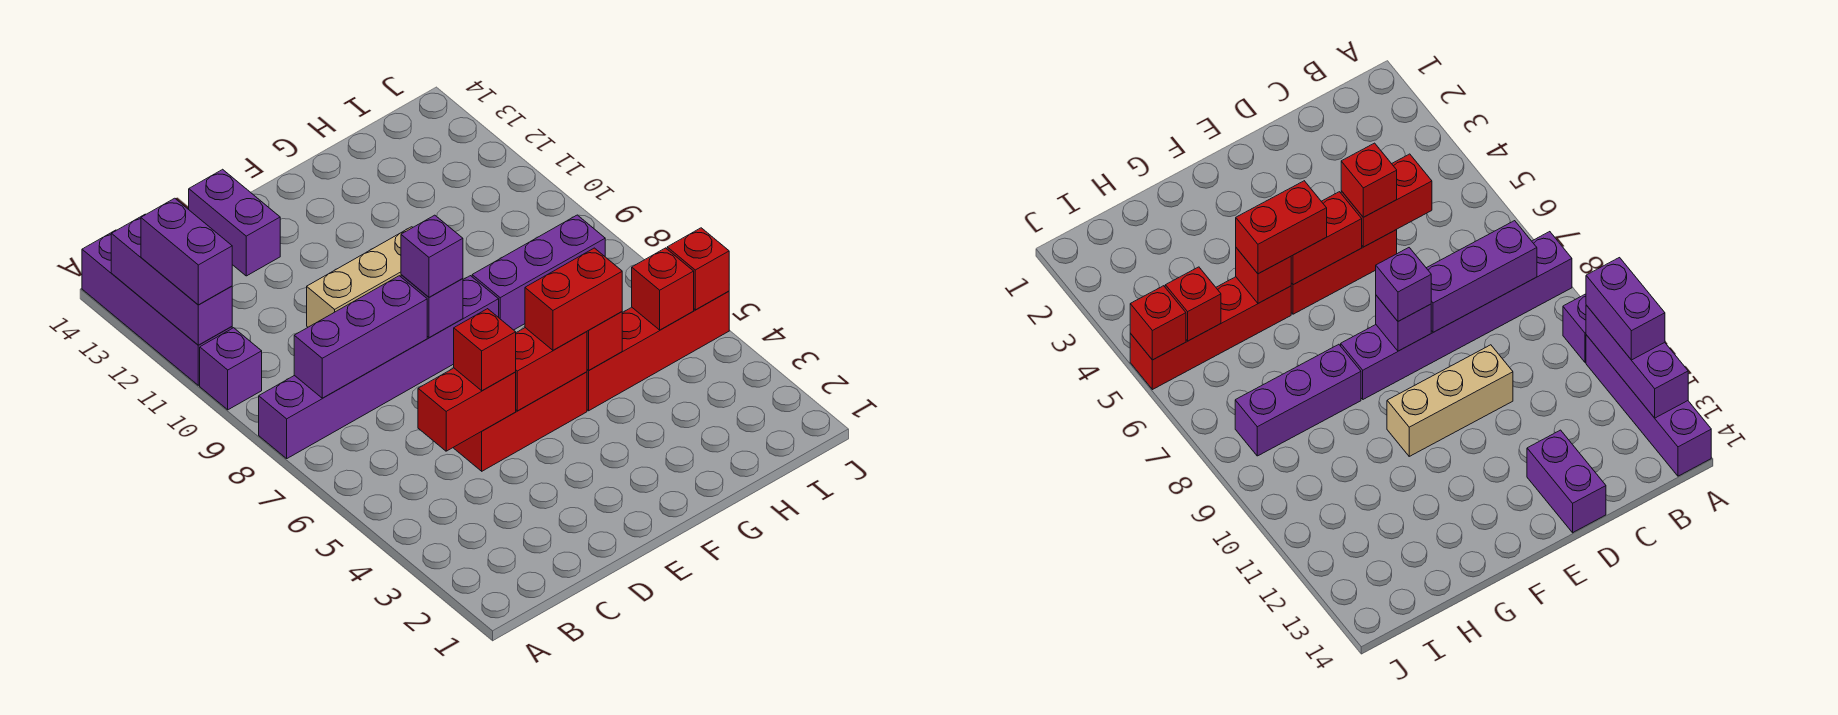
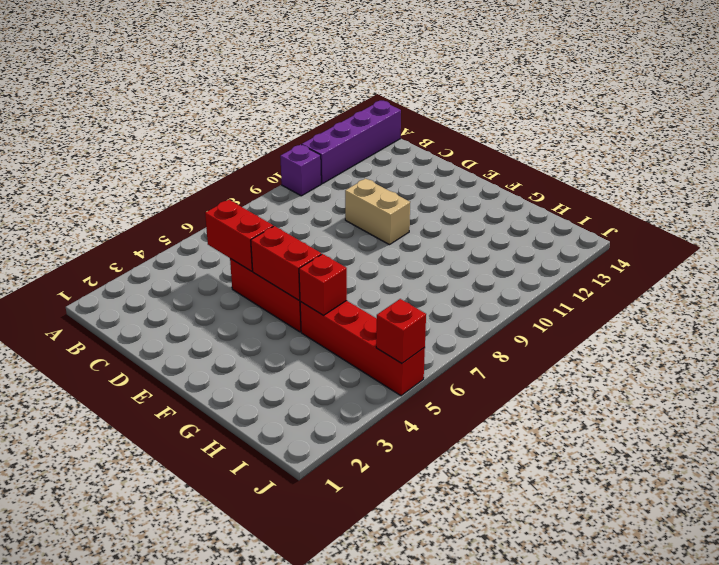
tan 1x2 brick [345,179,410,245] -> tan 1x3 brick [307,227,413,327]
none -> purple 1x6 brick [259,276,499,458]
none -> purple 1x2 brick [189,169,280,276]
none -> purple 1x3 brick [472,215,605,330]

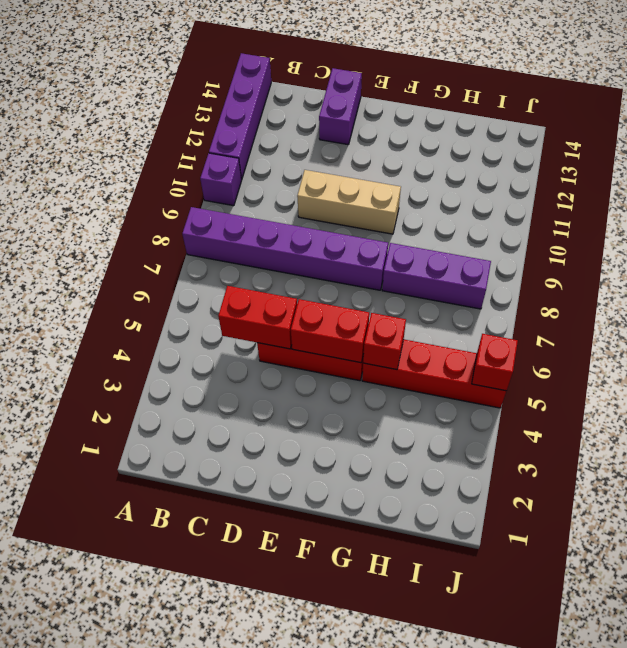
none -> purple 1x3 brick [111,214,232,345]
none -> purple 1x3 brick [294,276,427,398]
none -> purple 1x1 brick [401,275,463,338]

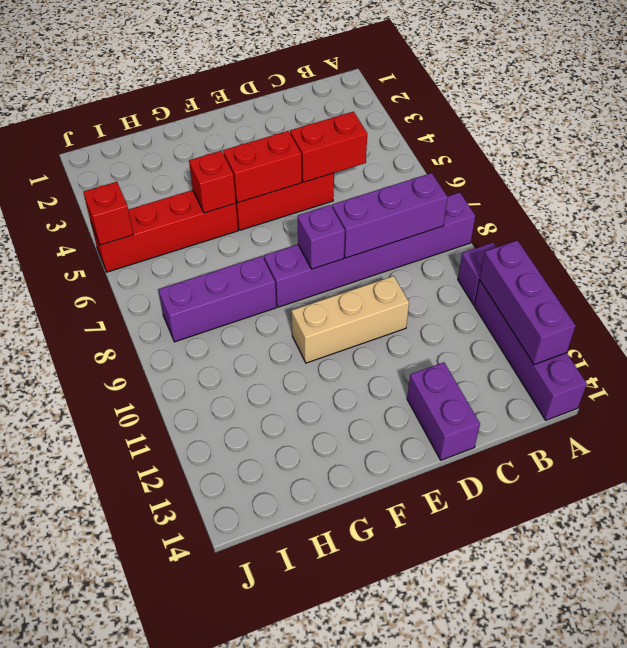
none -> red 1x1 brick [632,248,694,330]
none -> purple 1x2 brick [141,198,232,305]
none -> red 1x1 brick [454,309,516,391]

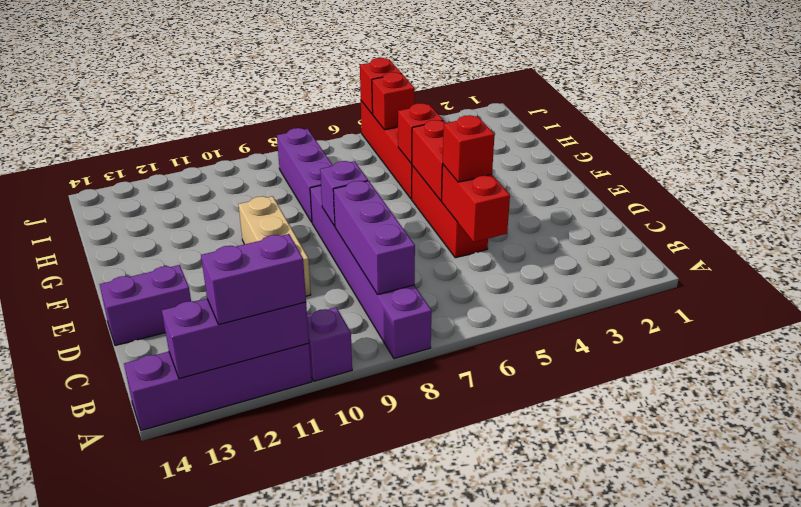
none -> purple 1x1 brick [401,215,463,297]
none -> red 1x2 brick [525,248,622,350]

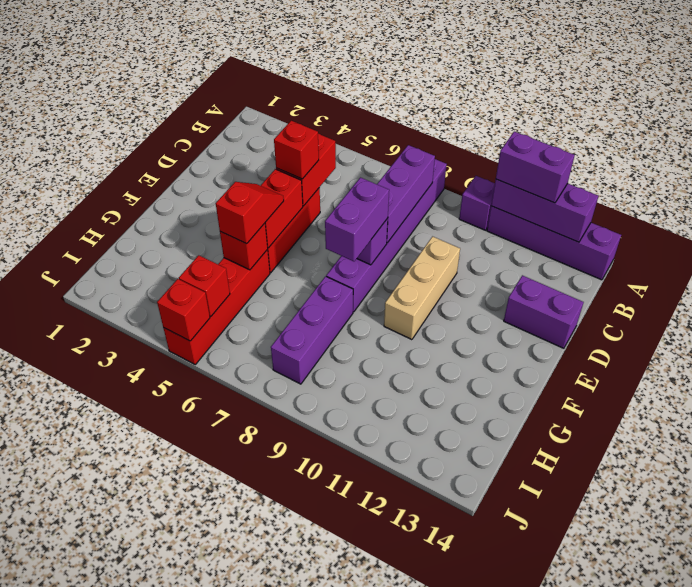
purple 1x2 brick [325,178,389,261] -> purple 1x1 brick [401,215,463,297]
red 1x2 slope [216,182,284,244] -> red 1x2 brick [525,248,622,350]

